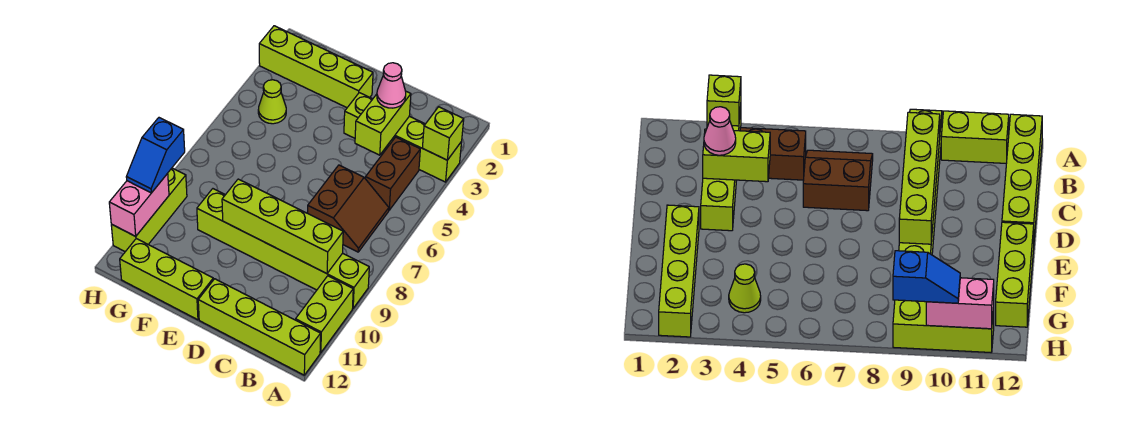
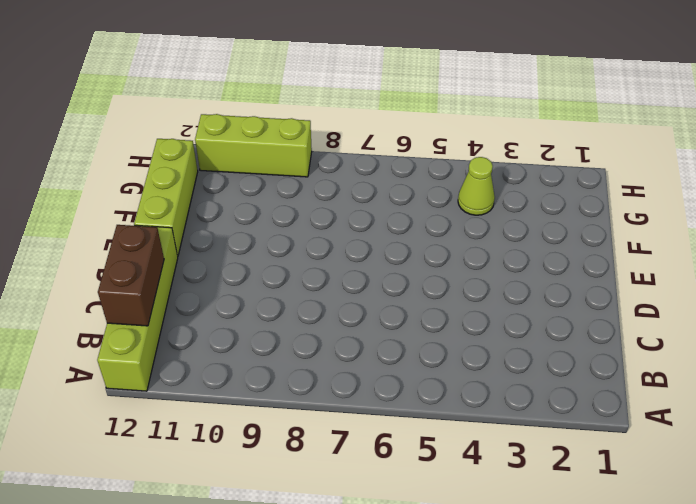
brown 1x2 brick [98,225,164,326] -> brown 1x2 brick turned to [365,137,420,210]
none -> lime 1x4 brick [344,93,462,182]
none -> lime 1x6 brick [197,189,369,308]
none -> lime 1x2 brick [296,276,353,353]

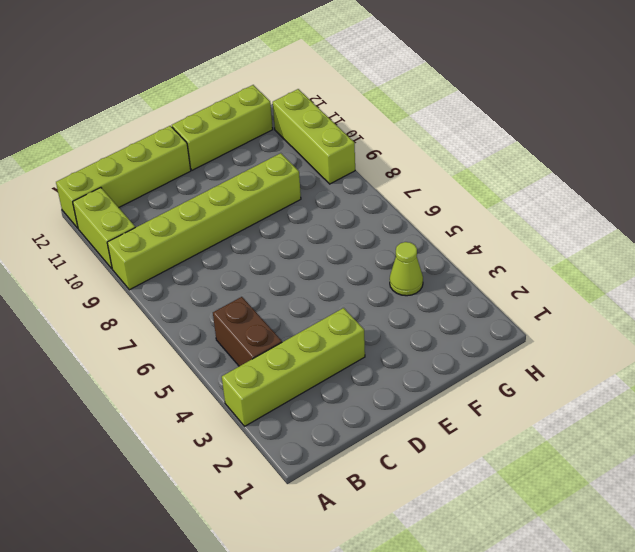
none -> brown 2x2 slope [308,165,389,252]
none -> lime 1x4 brick [259,26,373,108]
none -> lime 1x1 brick [422,107,464,160]

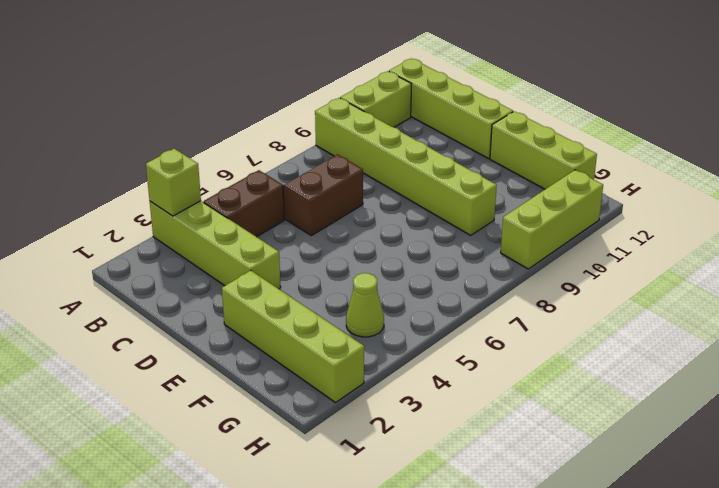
none -> lime 1x4 brick [222,179,343,274]
none -> lime 1x2 brick [355,92,411,155]
none -> pink 1x2 brick [109,174,169,236]

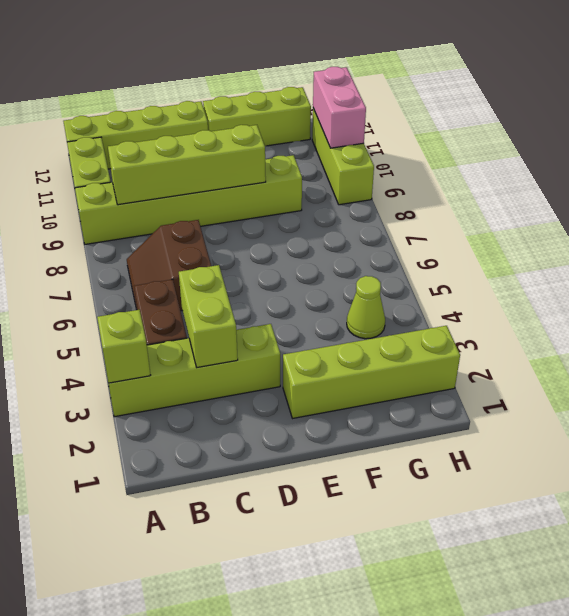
none -> pink 1x1 cone [377,63,406,108]
none -> blue 1x2 slope [126,118,185,193]

